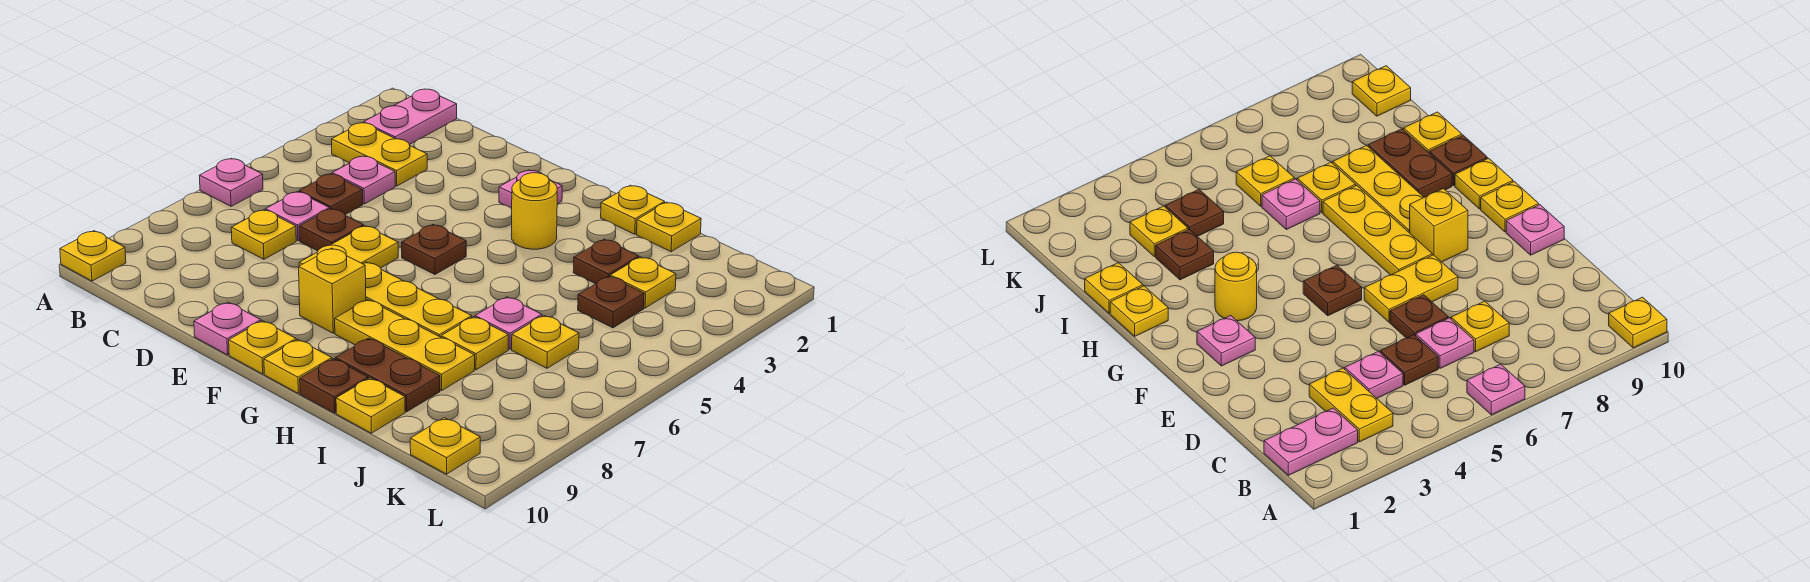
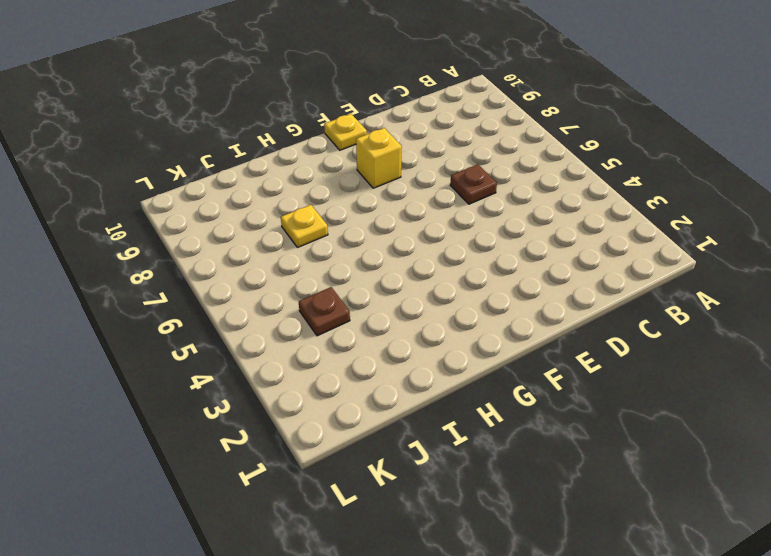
none -> pink 1x1 plate [199,158,263,206]
none -> yellow 1x1 plate [60,231,126,281]
none -> pink 1x2 plate [364,89,457,145]
none -> yellow 1x2 plate [332,123,427,186]

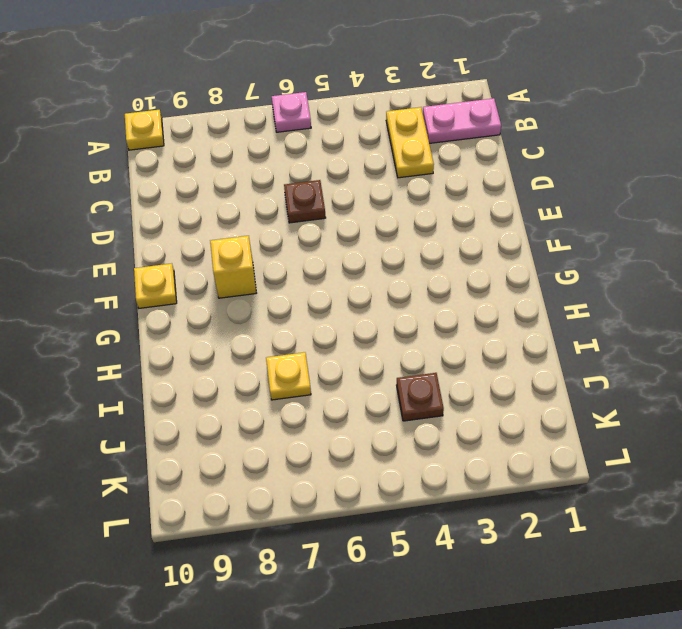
none -> pink 1x1 plate [332,156,395,204]
none -> brown 1x1 plate [299,174,363,215]
none -> pink 1x1 plate [265,192,330,241]
none -> yellow 1x1 plate [231,210,296,259]

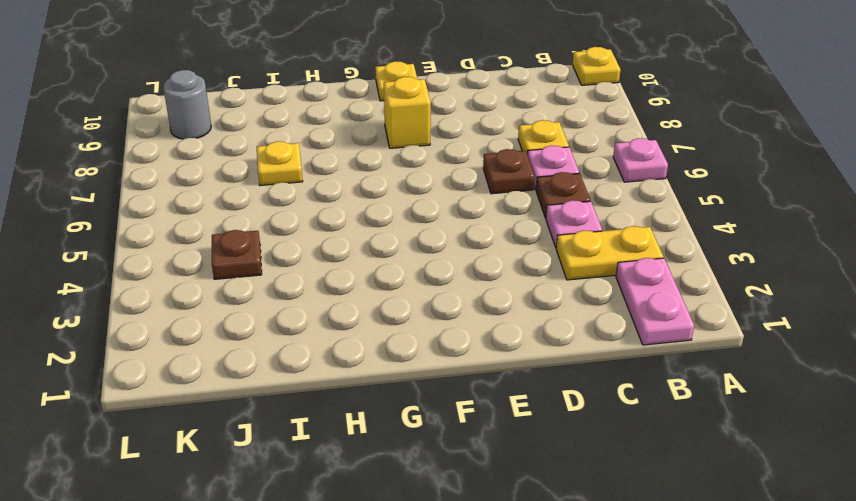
grey 1x1 round brick [163,70,211,139] -> none
none -> yellow 1x2 plate [299,226,398,268]
none -> pink 1x1 plate [194,302,261,355]
none -> pink 1x1 plate [499,170,562,209]
none -> brown 1x1 plate [402,225,466,274]

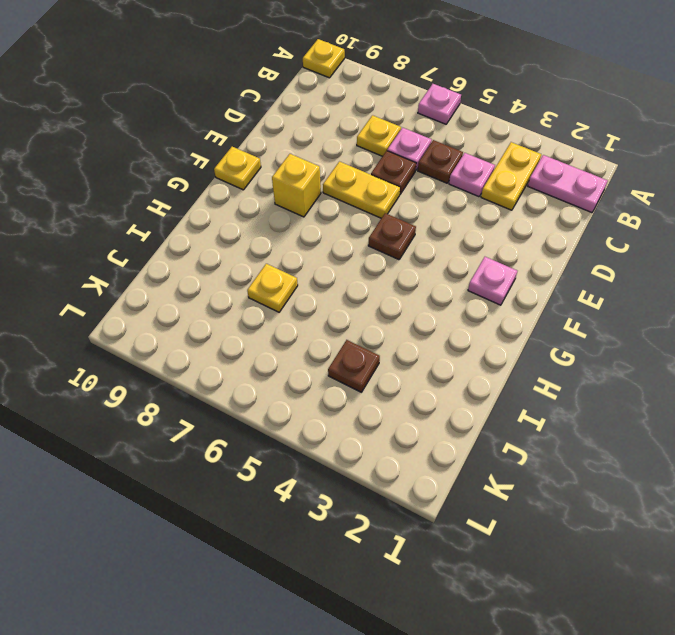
none -> pink 1x1 plate [194,302,261,355]
none -> yellow 1x3 plate [363,262,472,337]
none -> yellow 1x1 round brick [511,173,557,249]
none -> yellow 1x3 plate [335,300,475,390]

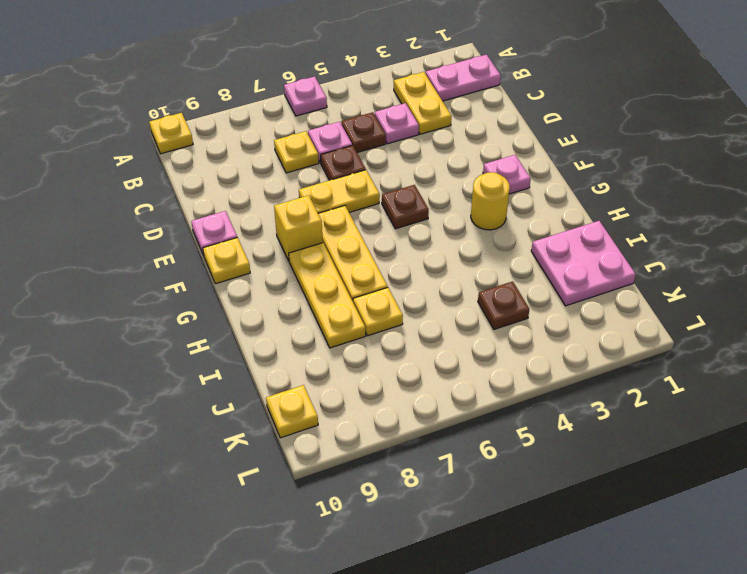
pink 2x2 plate [531,221,636,306] -> yellow 1x1 plate [637,202,701,252]
none -> yellow 1x1 plate [264,340,332,393]
none -> yellow 1x1 plate [601,185,665,234]
none -> brown 1x2 plate [335,338,440,412]
none -> brown 1x1 plate [300,359,368,413]

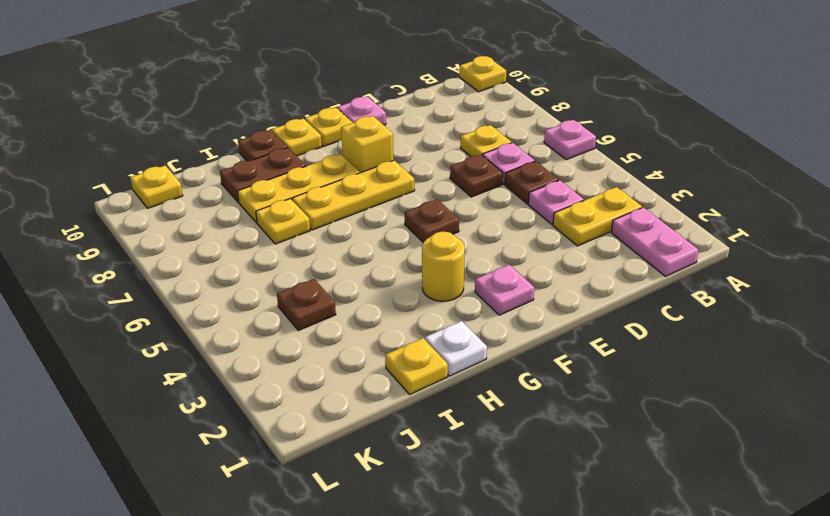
white 1x1 plate [425,321,487,376] -> yellow 1x1 plate [601,185,665,234]
none -> yellow 1x2 plate [299,226,398,268]
none -> brown 1x1 plate [573,239,639,284]
none -> pink 1x1 plate [475,297,542,349]
none -> yellow 1x1 plate [336,378,405,433]

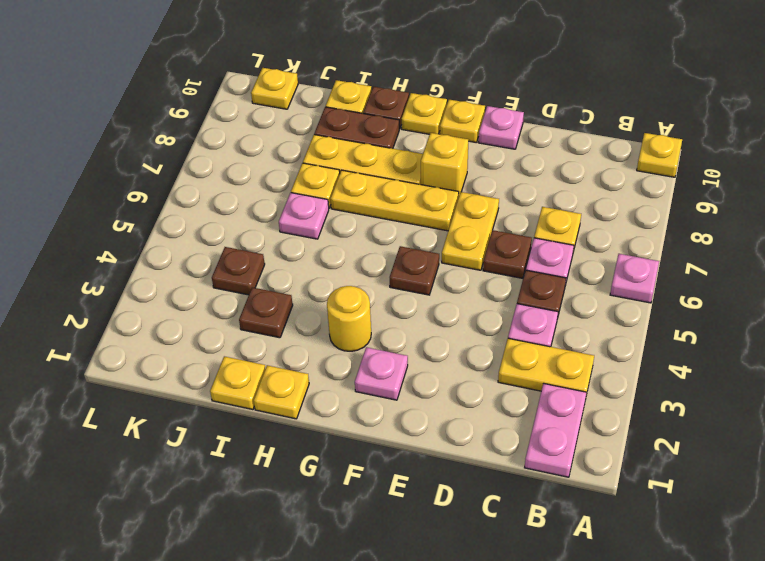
none -> yellow 1x1 plate [610,257,676,308]
none -> yellow 1x1 plate [512,315,579,368]

